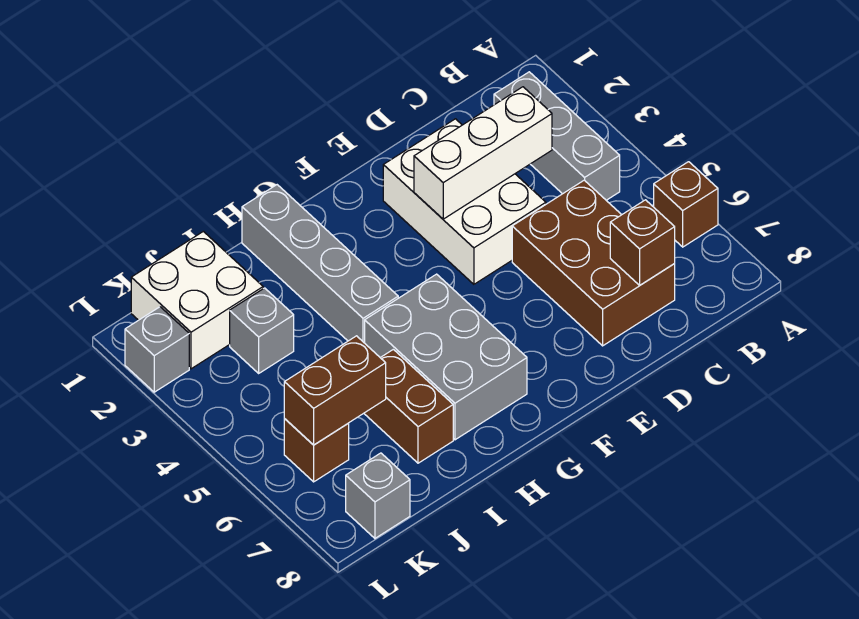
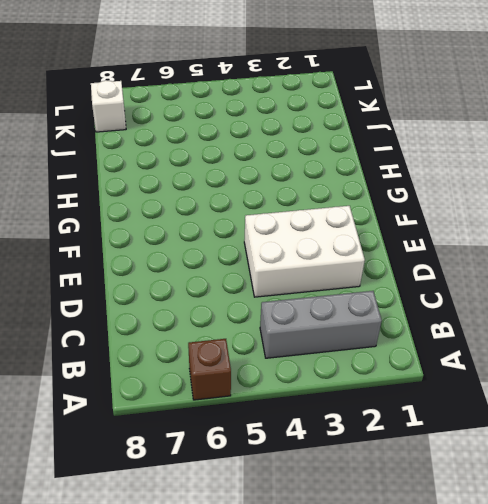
white 1x1 brick [91,80,126,132] -> grey 1x1 brick [346,453,410,538]
none -> brown 2x3 brick [512,180,675,346]
none -> grey 2x3 brick [365,274,527,440]
none -> grey 1x4 brick [242,185,398,343]

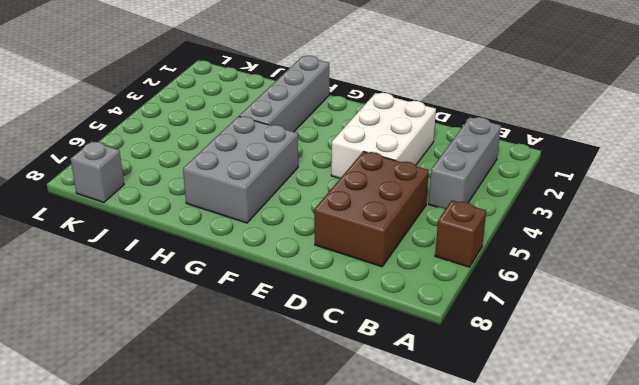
none -> brown 1x2 brick [364,349,453,463]
none -> white 2x2 brick [131,231,263,369]
none -> grey 1x1 brick [230,288,294,373]

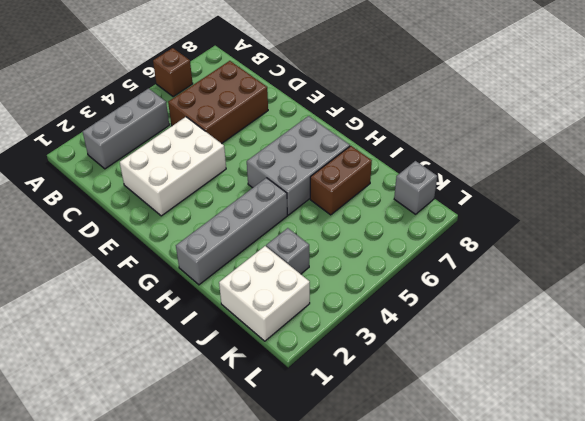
none -> brown 1x1 brick [284,419,349,482]
none -> grey 1x1 brick [125,307,189,392]
none -> white 1x3 brick [414,87,552,219]

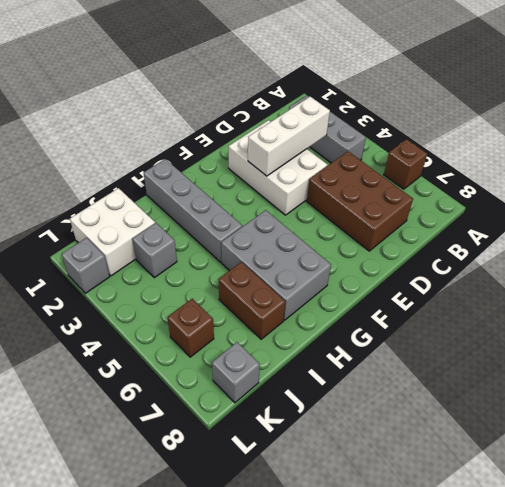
none -> brown 1x1 brick [610,200,675,285]
none -> brown 1x2 brick [284,336,386,445]

